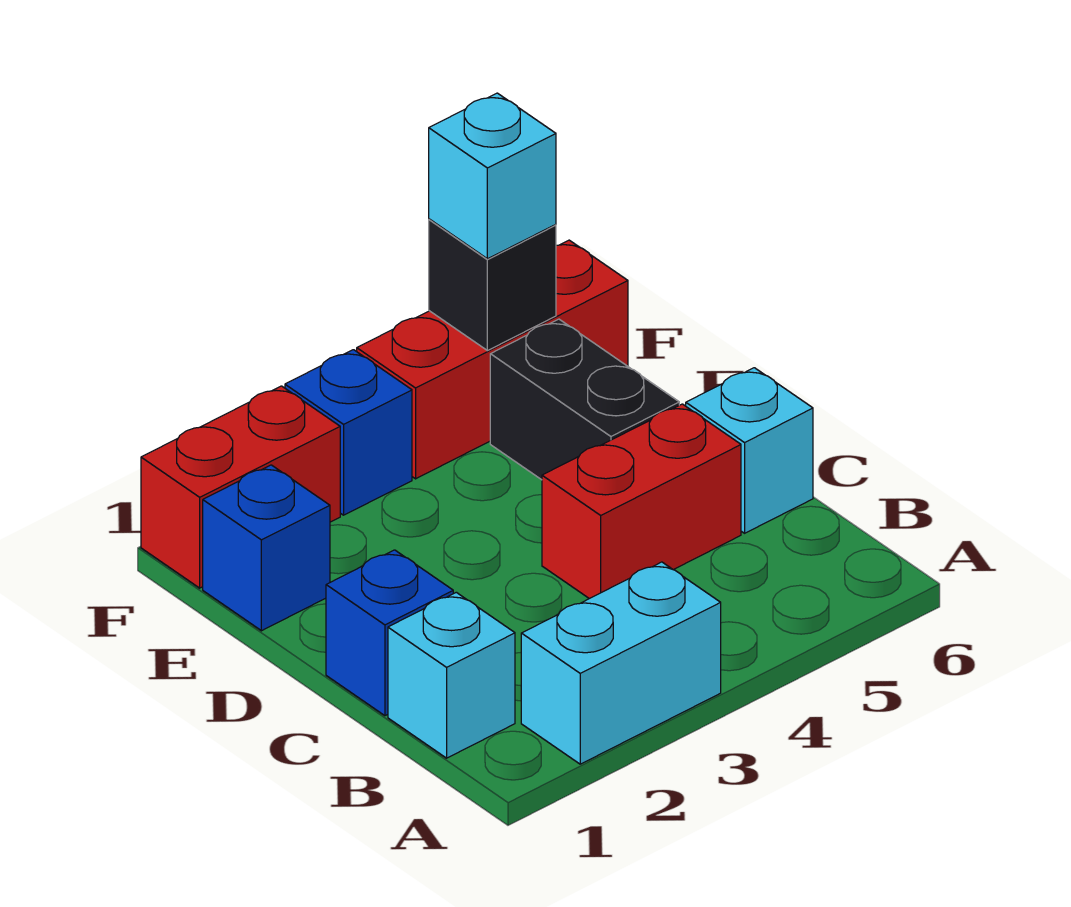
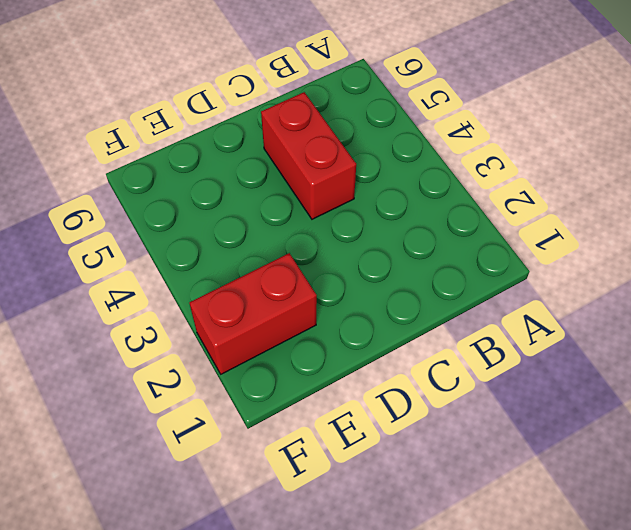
red 1x2 brick [190,253,317,374] -> red 1x2 brick turned to [141,386,340,588]
none -> cyan 1x2 brick [521,562,721,764]
none -> cyan 1x1 brick [388,592,515,758]
none -> blue 1x1 brick [326,550,453,716]

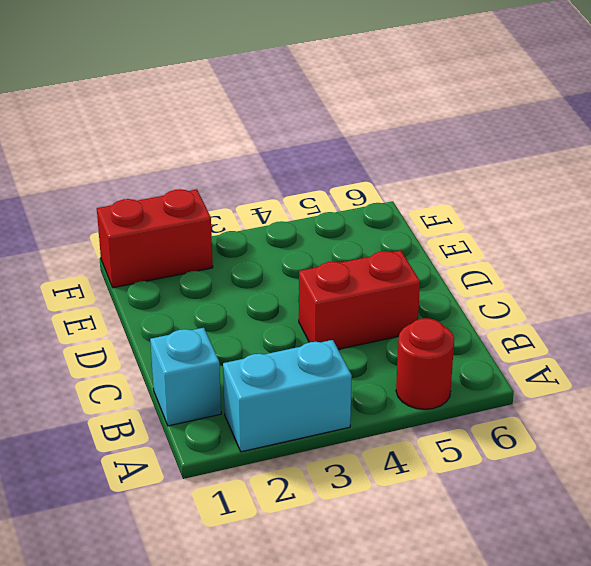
red 1x1 round brick [396,318,454,409] -> none
none -> blue 1x1 brick [326,550,453,716]
none -> cyan 1x1 brick [686,368,813,533]
none -> black 1x2 brick [490,319,679,480]

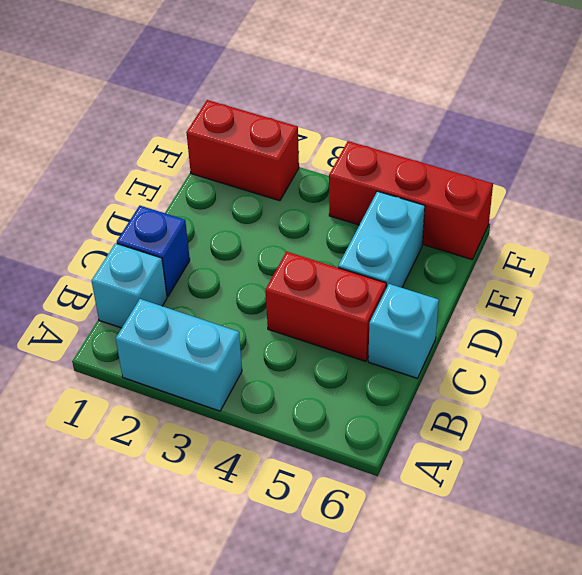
cyan 1x2 brick [338,191,425,288] -> black 1x2 brick [490,319,679,480]
none -> blue 1x1 brick [203,465,330,631]
none -> blue 1x1 brick [285,350,412,515]
none -> black 1x1 brick [429,219,556,351]

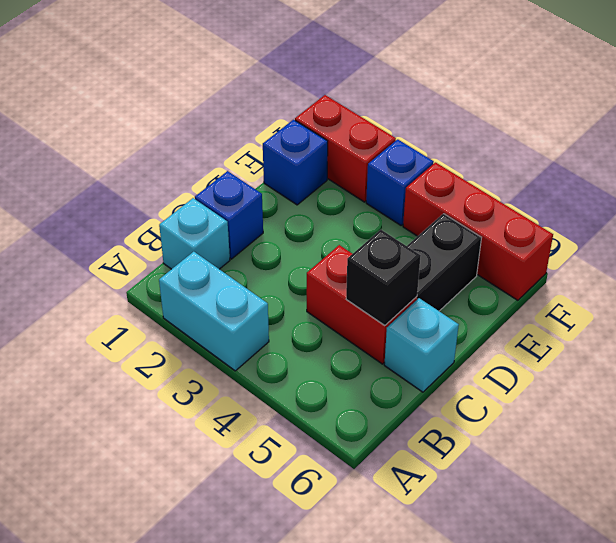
black 1x1 brick [346,230,421,325] -> black 1x1 brick moved to [429,219,556,351]
none -> cyan 1x1 brick [429,93,556,259]

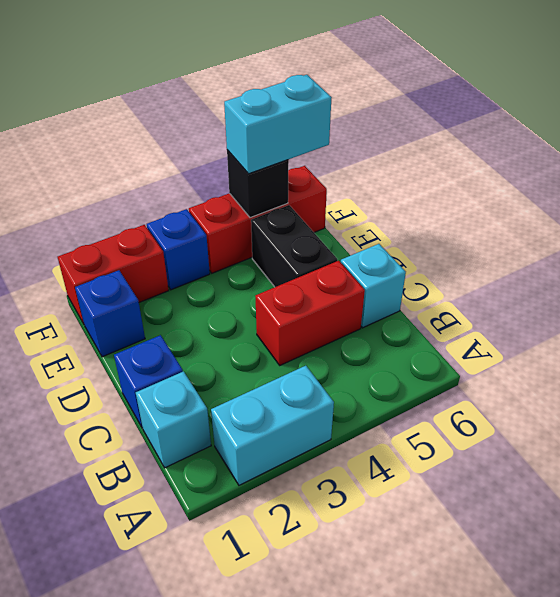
cyan 1x2 brick [224,75,332,174] -> cyan 1x1 brick [429,93,556,259]

